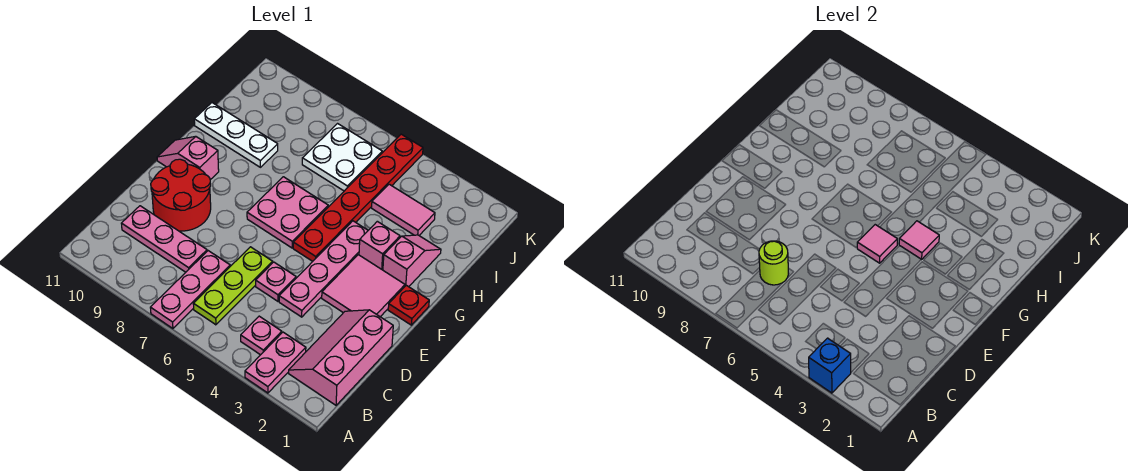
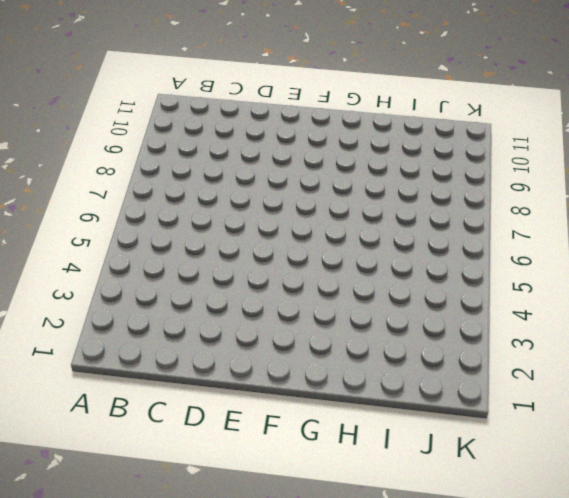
none -> pink 1x2 plate [245,332,306,393]
none -> pink 1x3 plate [150,251,230,328]
none -> pink 2x3 slope [289,310,393,405]

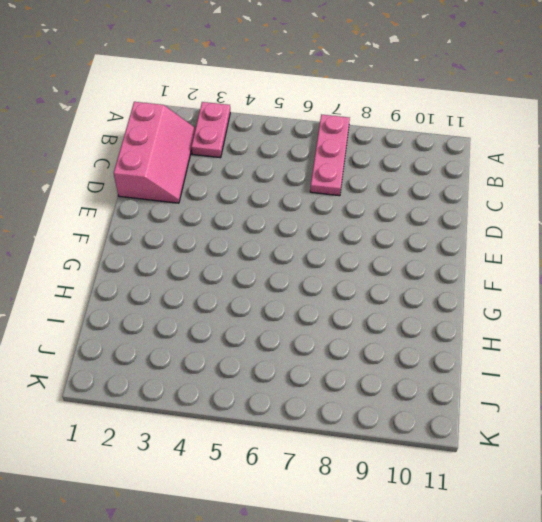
none -> pink 1x1 plate [241,316,282,355]
none -> lime 1x3 plate [193,247,273,325]
none -> pink 1x3 plate [121,206,207,272]

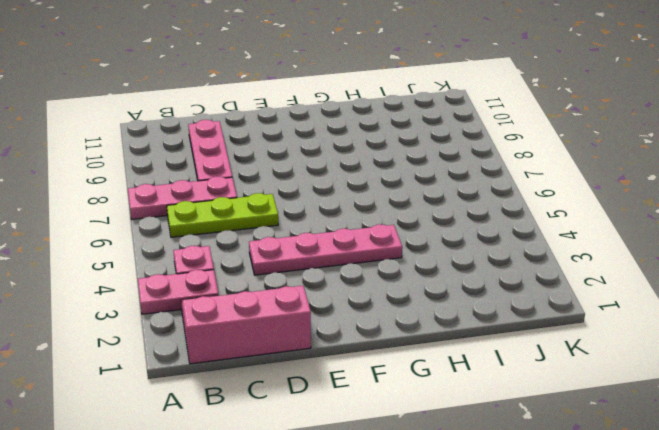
none -> pink 1x1 plate [256,262,296,301]
none -> red 2x2 round brick [151,159,211,231]
none -> pink 2x2 tile [322,255,405,317]

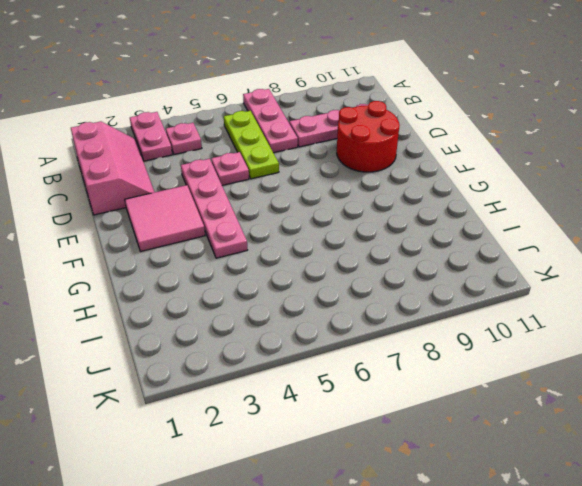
none -> red 1x1 plate [388,285,429,325]
none -> red 1x6 plate [293,134,423,261]
none -> pink 2x2 plate [247,177,328,248]

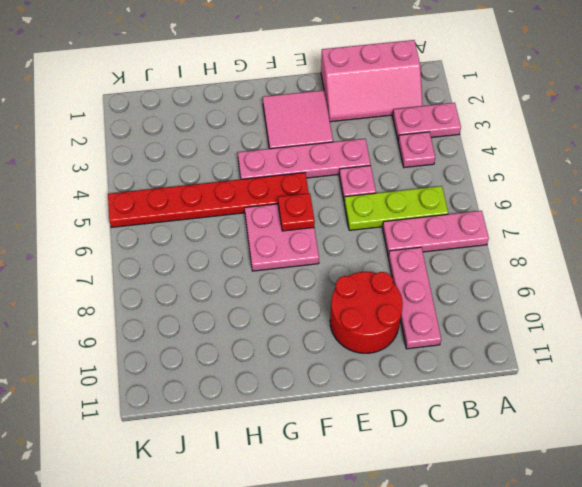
red 1x1 plate [278,193,315,231] -> red 1x1 plate moved to [388,285,429,325]
none -> pink 1x2 slope [157,136,219,180]
none -> pink 1x2 slope [383,235,441,287]
none -> pink 1x1 brick [359,221,400,270]

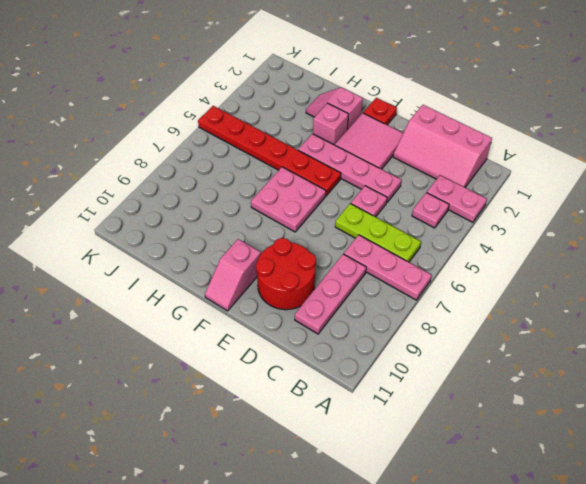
none -> white 1x3 plate [194,103,278,167]
none -> pink 1x2 tile [372,184,435,235]
none -> white 2x2 plate [302,124,382,191]

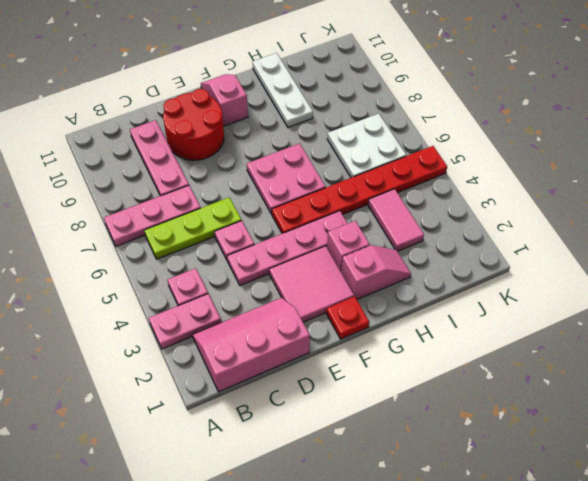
none -> blue 1x1 brick [809,338,851,393]
none -> lime 1x1 round brick [759,241,789,285]
none -> pink 1x1 tile [857,225,897,263]

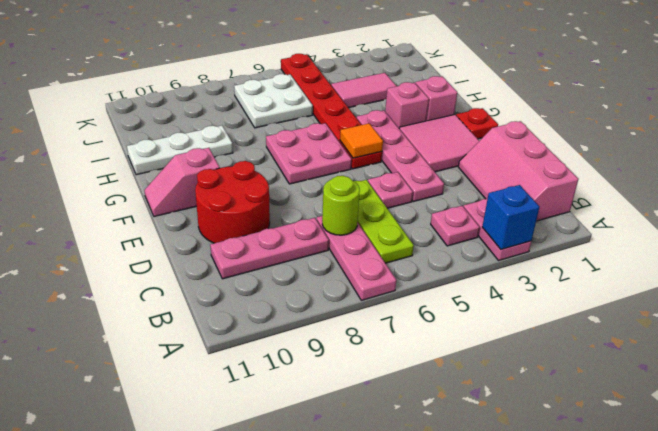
orange 1x1 tile [340,123,383,158] -> pink 1x1 tile [857,225,897,263]
none -> pink 1x1 tile [899,221,939,260]

